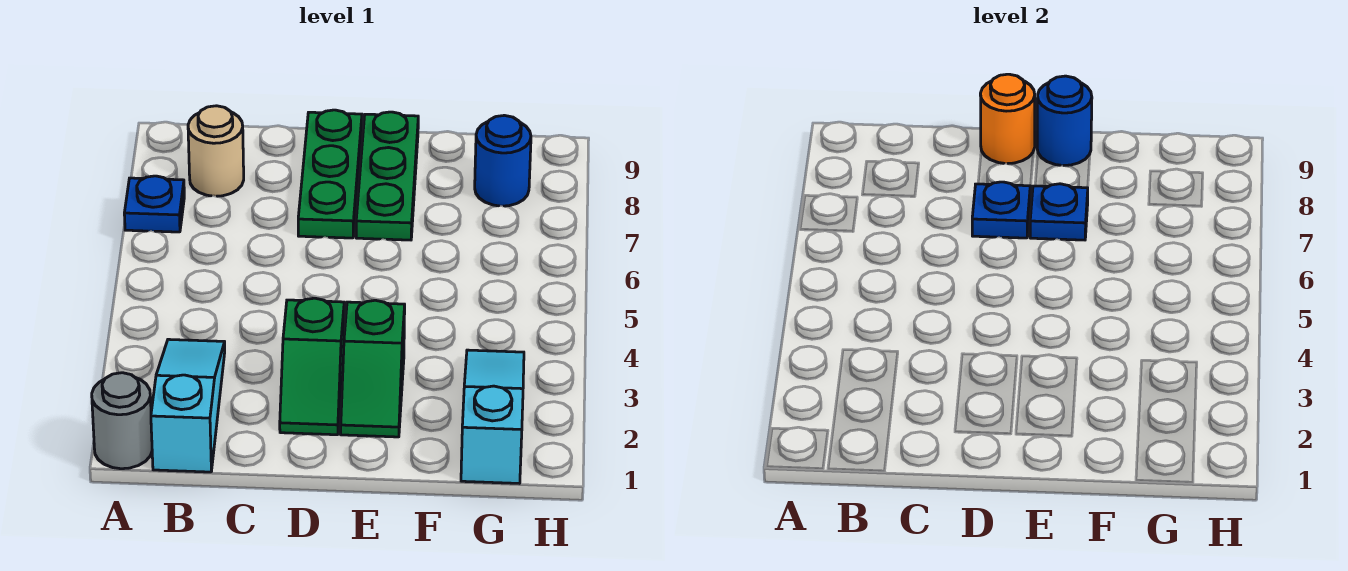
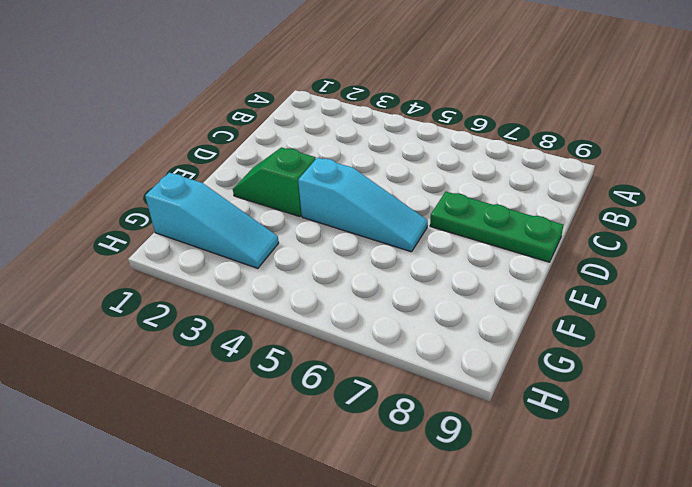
cyan 1x3 slope [298,158,428,252] -> cyan 1x3 slope moved to [151,339,225,472]
none -> grey 1x1 round brick [92,373,152,469]
none -> blue 1x1 plate [124,176,184,232]
none -> tan 1x1 round brick [188,106,244,196]

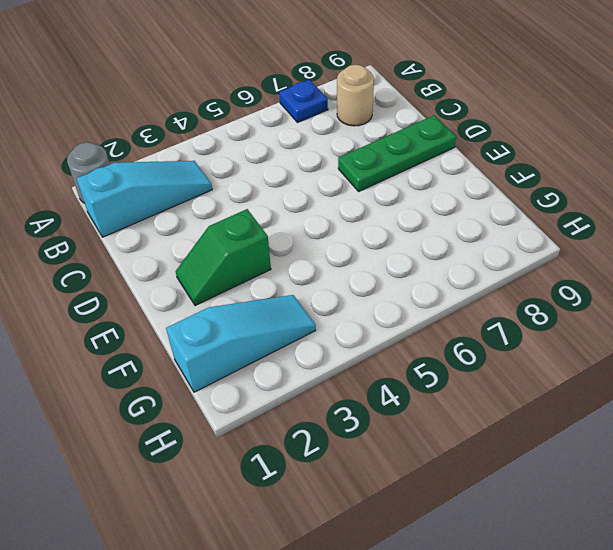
none -> green 1x2 slope [280,298,344,435]
none -> green 1x3 plate [356,112,418,240]
none -> blue 1x1 round brick [475,115,531,206]

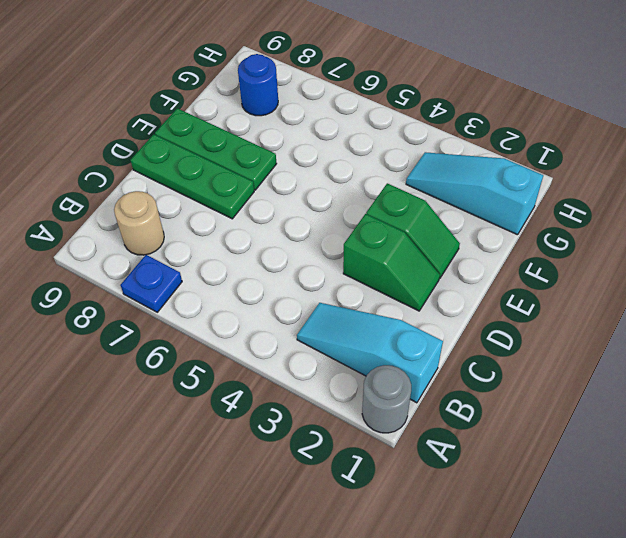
none -> blue 1x1 plate [972,182,1030,238]
none -> orange 1x1 round brick [980,74,1035,164]
none -> blue 1x1 plate [1030,184,1088,240]

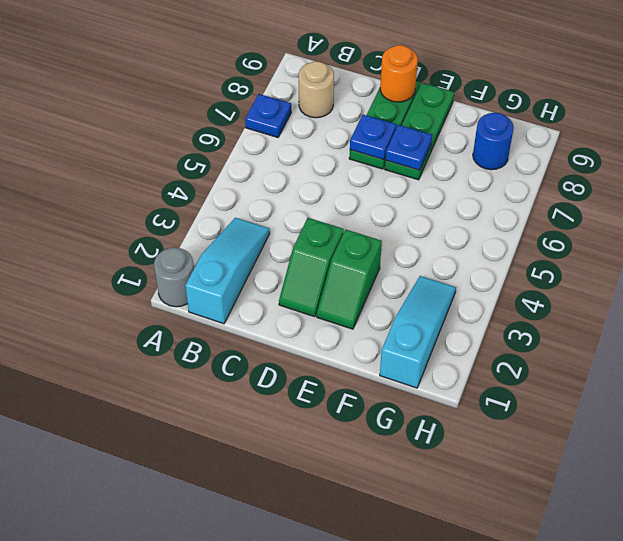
none -> blue 1x1 round brick [1037,76,1092,165]

